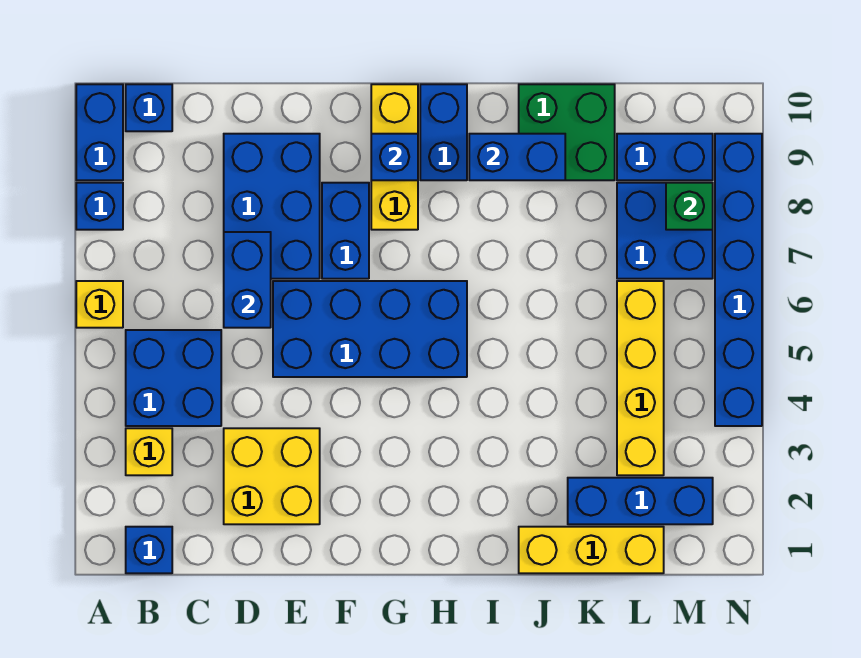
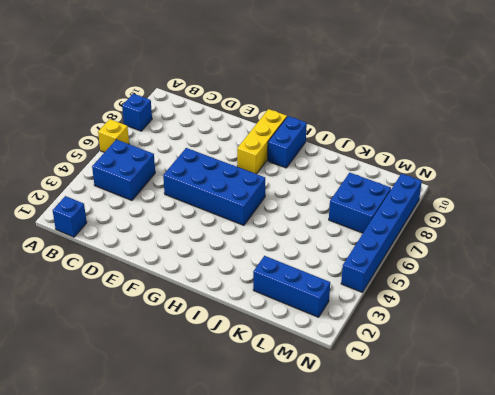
none -> blue 1x2 brick [76,84,123,180]
none -> yellow 1x1 brick [126,428,172,475]
none -> blue 1x1 brick [126,84,172,131]

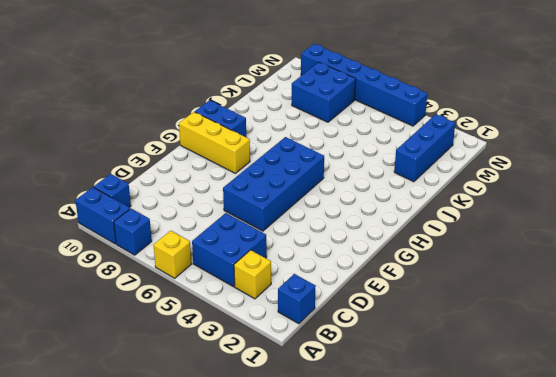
none -> yellow 2x2 brick [224,428,320,524]
none -> blue 2x3 brick [224,134,320,279]
none -> blue 1x2 brick [322,183,369,279]

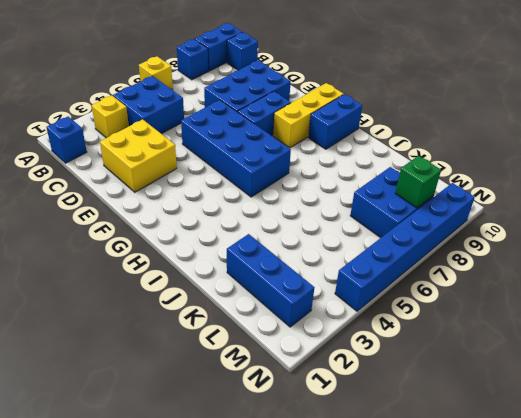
none -> yellow 1x3 brick [519,527,664,573]
none -> green 2x2 brick [519,84,615,180]
none -> yellow 1x4 brick [617,281,664,475]

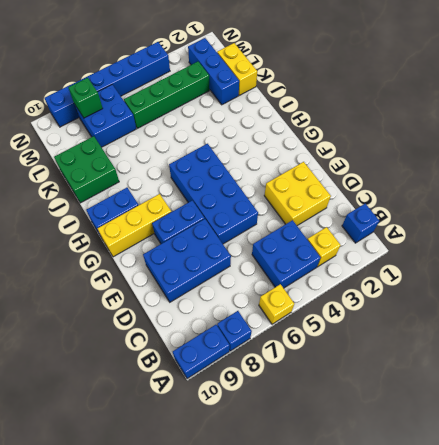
yellow 1x2 brick [217,43,257,95] -> yellow 1x3 brick [519,527,664,573]
green 1x4 brick [124,62,210,128] -> yellow 1x4 brick [617,281,664,475]
none -> blue 1x1 brick [126,84,172,131]
none -> blue 1x2 brick [617,134,713,180]
none -> blue 1x2 brick [224,232,271,328]

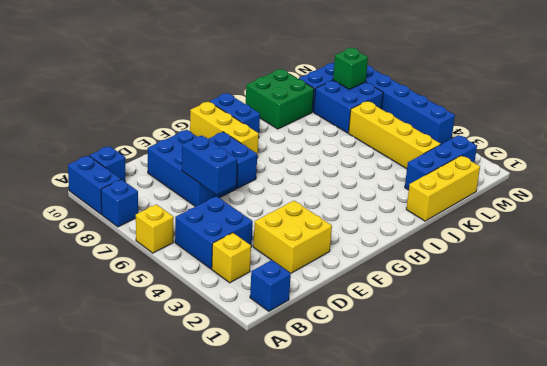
none -> blue 2x4 brick [273,281,467,377]
none -> blue 1x1 brick [371,134,418,180]
none -> blue 1x2 brick [469,134,565,180]

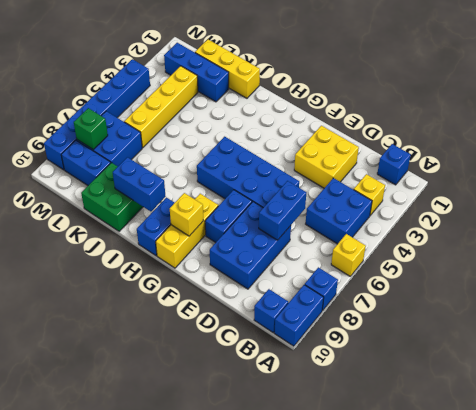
yellow 1x1 brick [170,193,203,236] -> blue 1x1 brick [371,134,418,180]

